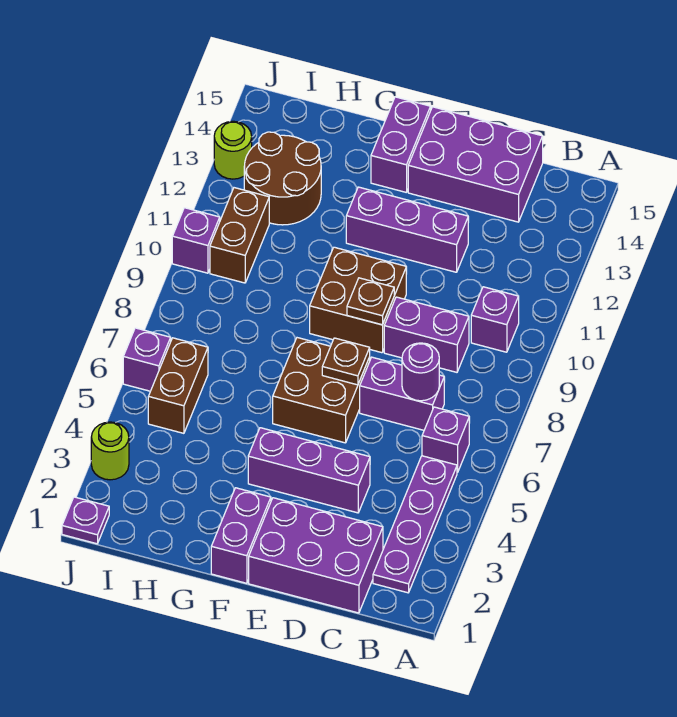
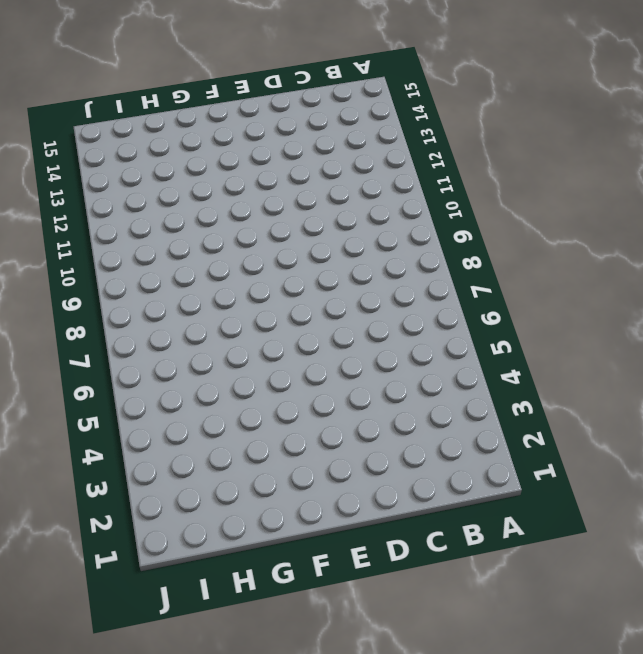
none -> purple 1x4 plate [373,456,457,593]
none -> purple 1x1 brick [422,407,469,473]
none -> purple 1x1 brick [471,287,519,352]

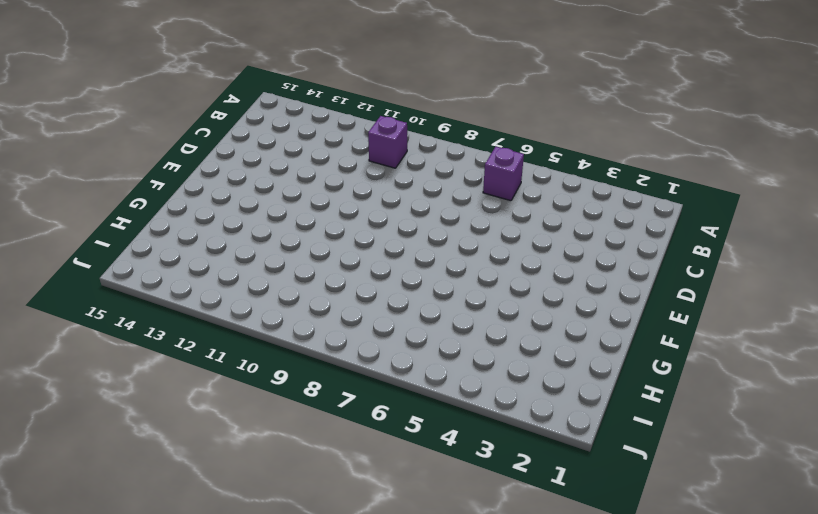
none -> purple 1x4 plate [373,456,457,593]
none -> purple 2x3 brick [249,498,383,613]
none -> purple 1x2 brick [360,357,444,430]

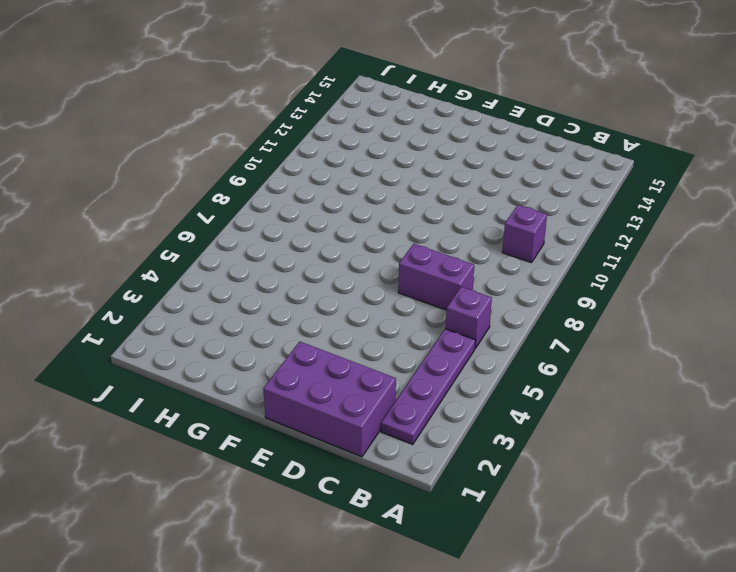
none -> purple 1x2 brick [384,297,469,372]
none -> purple 2x3 brick [408,107,543,222]
none -> purple 1x3 brick [248,428,370,513]

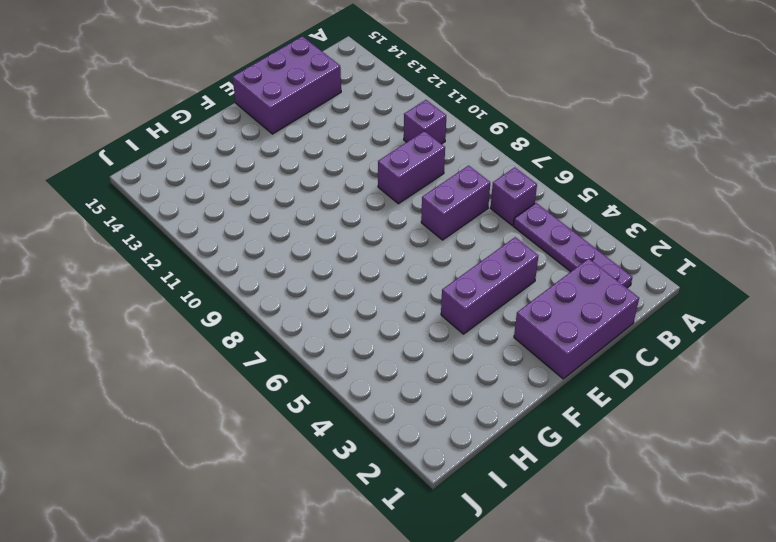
none -> purple 1x3 brick [346,187,468,272]
none -> brown 2x2 brick [273,338,370,443]
none -> brown 2x2 brick [310,247,406,353]

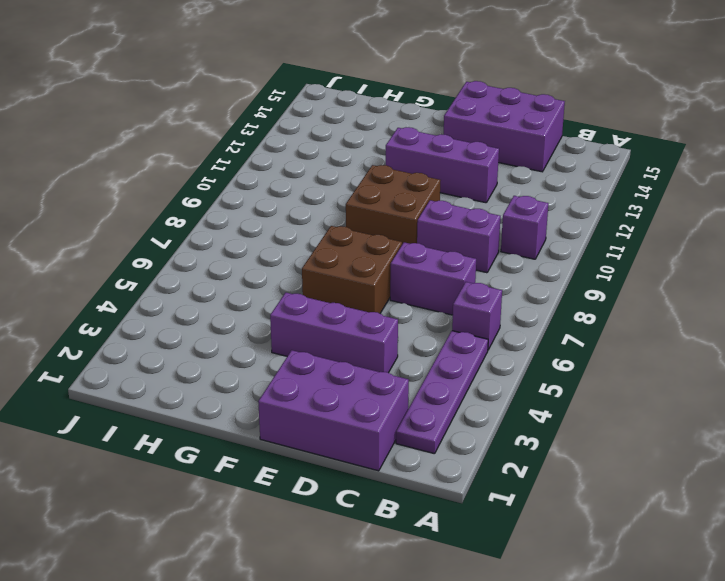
none -> purple 1x2 brick [211,488,271,583]
none -> purple 1x2 brick [371,97,431,192]
none -> brown 2x2 round brick [244,132,321,225]

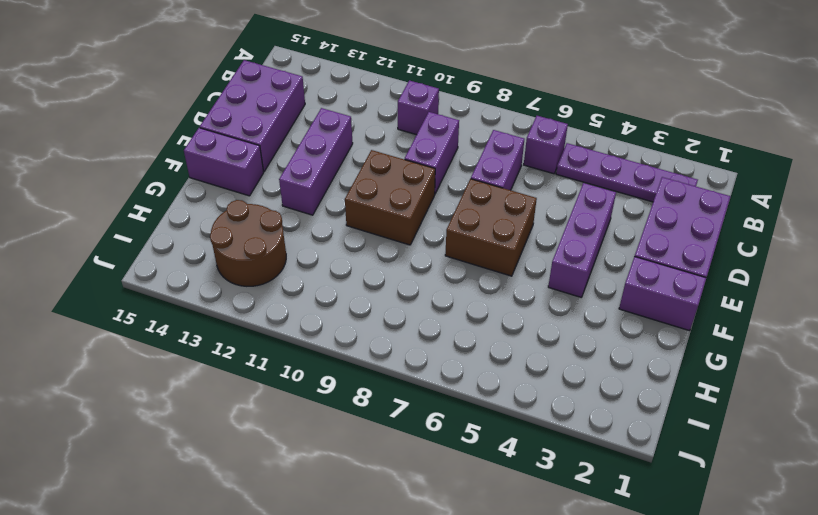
none -> brown 1x2 brick [148,338,208,433]
none -> brown 1x2 brick [210,188,269,283]
none -> purple 1x1 plate [62,497,109,544]

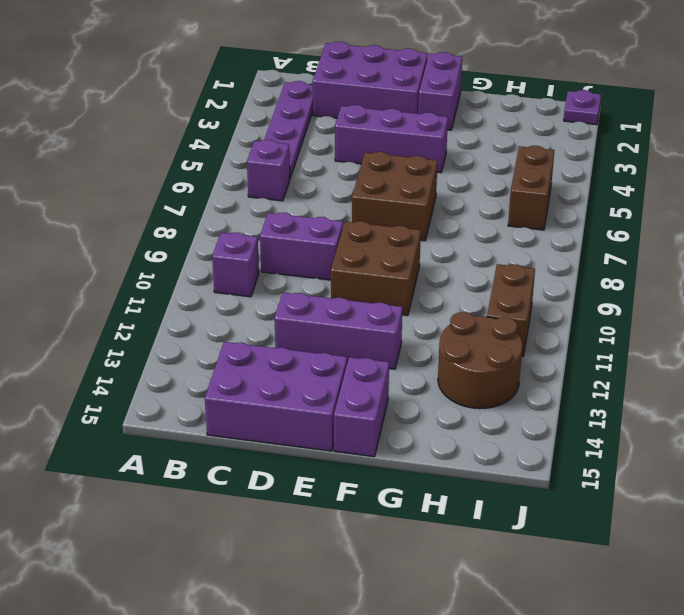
none -> purple 1x2 brick [360,357,444,430]
none -> lime 1x1 round brick [91,422,129,480]
none -> purple 1x1 brick [123,328,171,391]

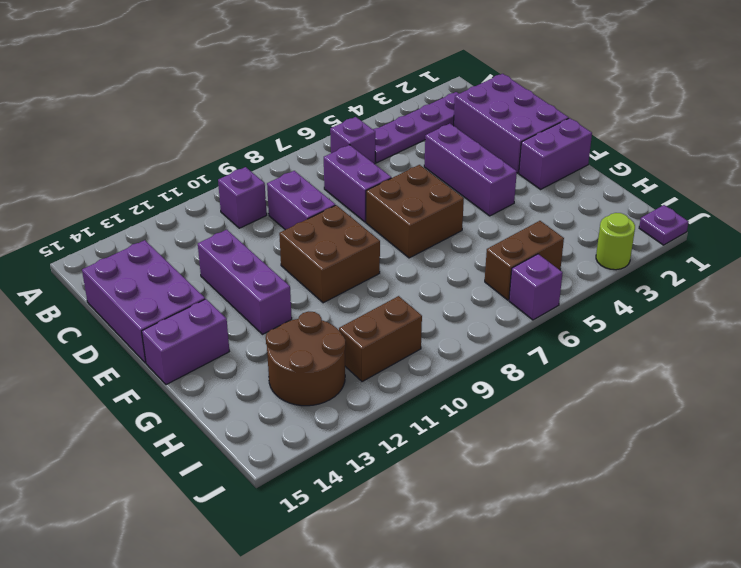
none -> purple 1x1 brick [172,208,220,273]
none -> lime 1x1 round brick [214,121,252,179]
none -> purple 1x1 round brick [402,343,439,401]

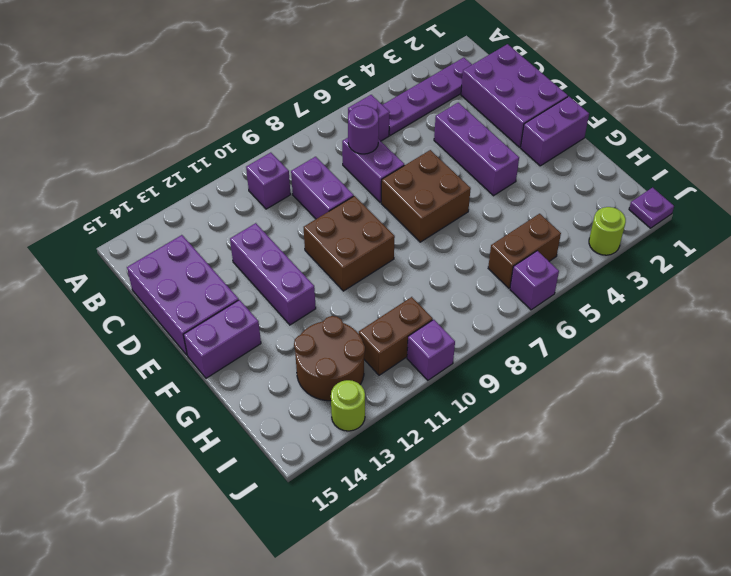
none -> brown 1x1 plate [322,338,370,385]
none -> brown 1x1 plate [347,278,394,325]

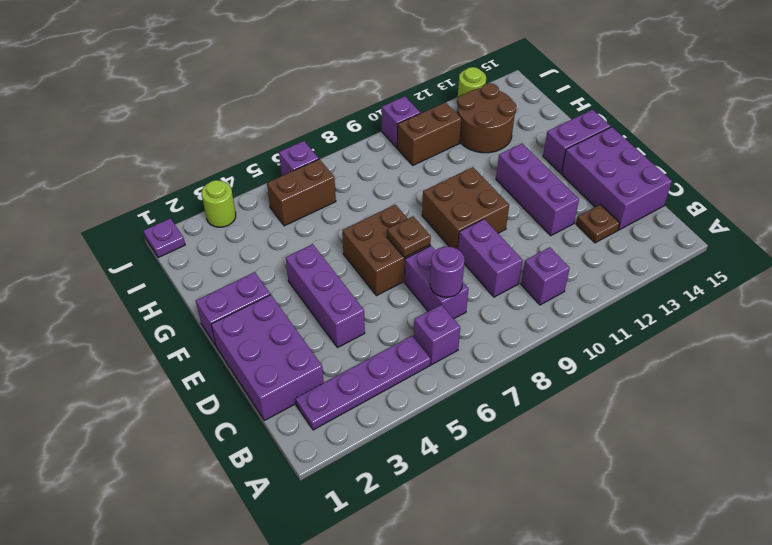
brown 1x1 plate [576,204,620,243] -> brown 1x1 plate moved to [347,278,394,325]

